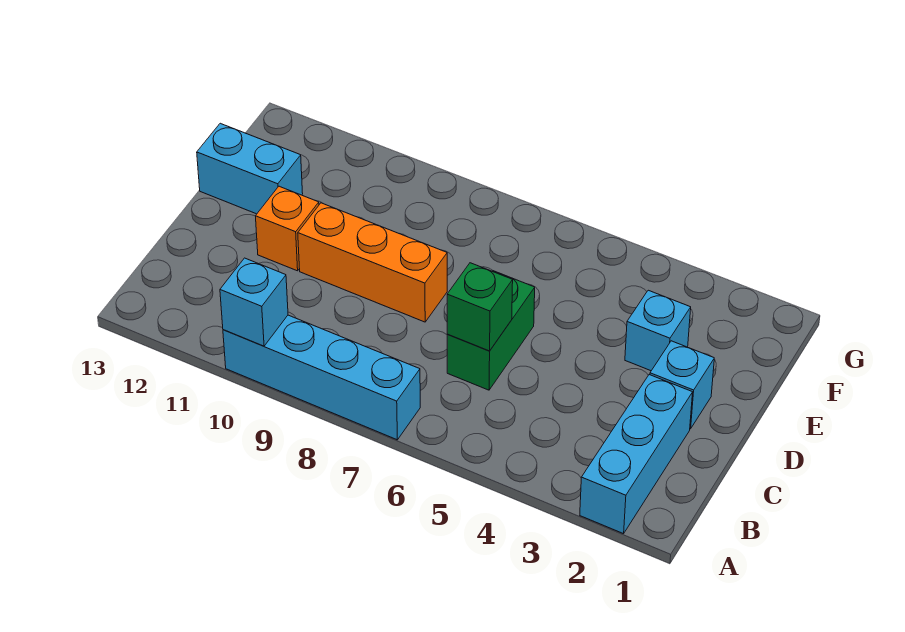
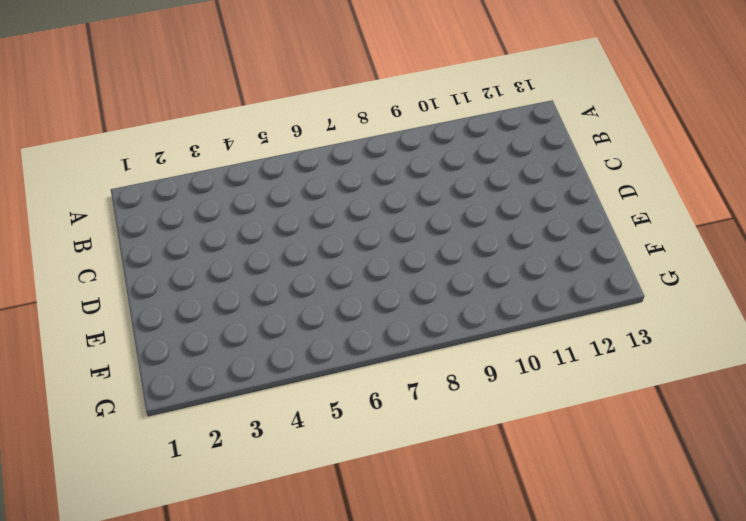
none -> cyan 1x3 brick [580,375,693,534]
none -> cyan 1x4 brick [223,315,420,440]

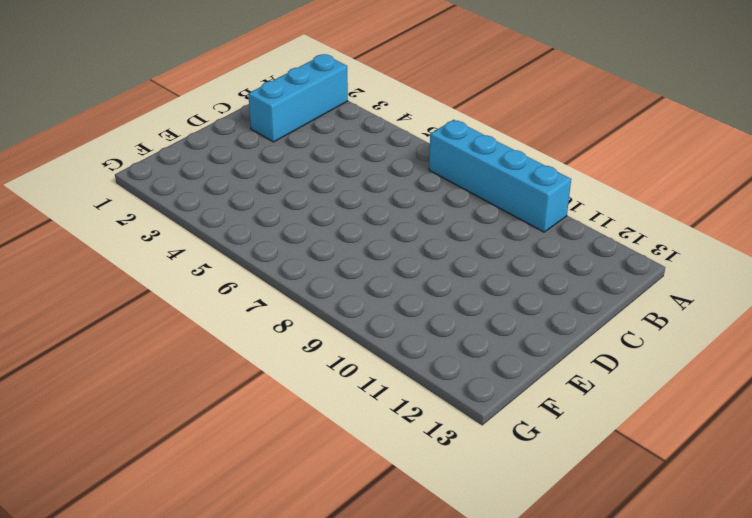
none -> green 1x2 brick [447,271,535,390]
none -> cyan 1x1 brick [650,341,714,429]

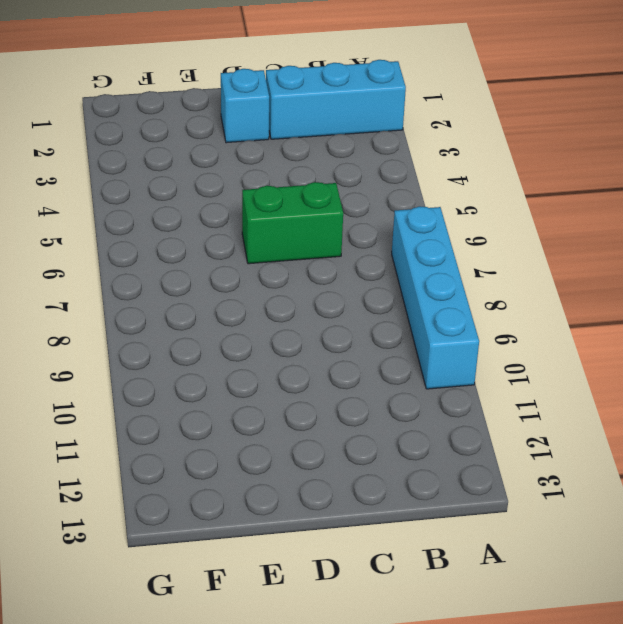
none -> orange 1x3 brick [298,203,447,322]
none -> orange 1x1 brick [256,186,319,271]

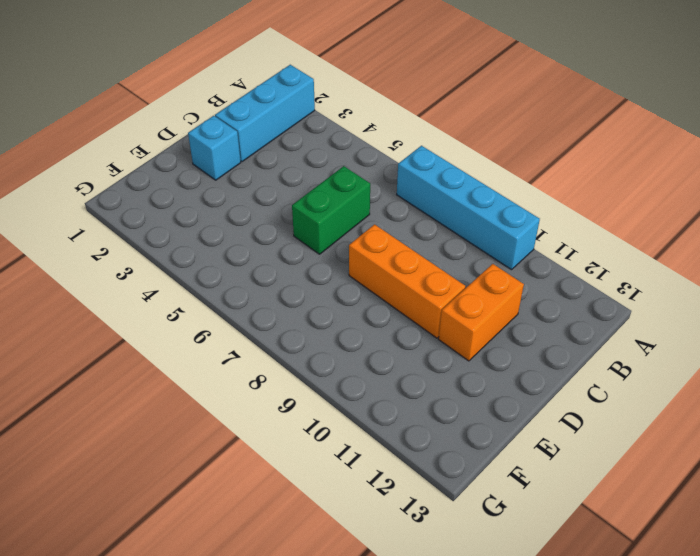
orange 1x2 brick [439,264,524,361] -> orange 1x1 brick [256,186,319,271]
none -> cyan 1x1 brick [625,290,691,371]
none -> cyan 1x2 brick [197,123,303,214]

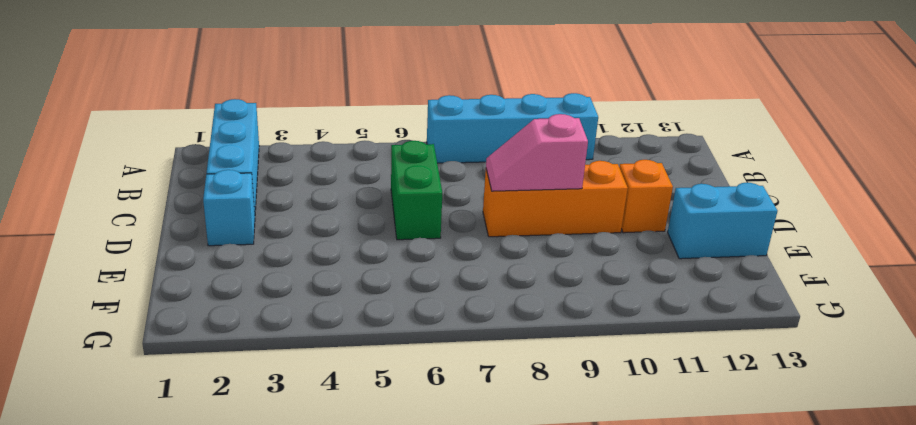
pink 1x2 slope [486,114,588,191] -> none
none -> cyan 1x1 brick [625,290,691,371]
none -> cyan 1x1 brick [220,258,288,346]

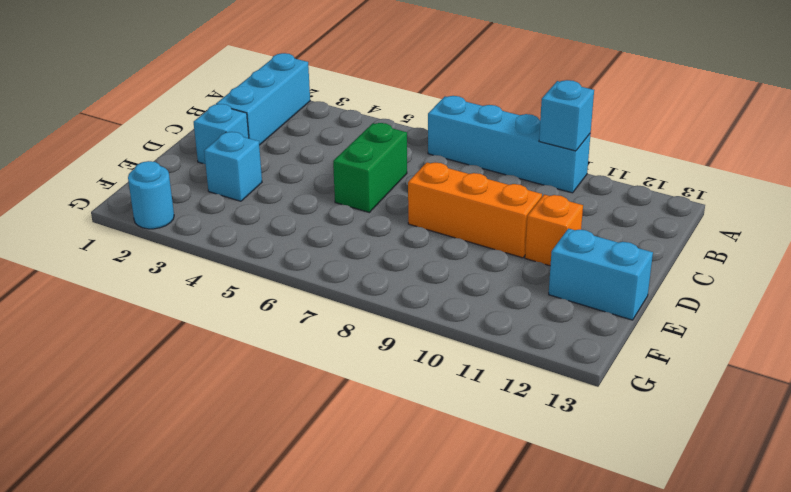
cyan 1x1 round brick [128,161,174,229] -> none
none -> green 1x1 brick [447,263,513,351]

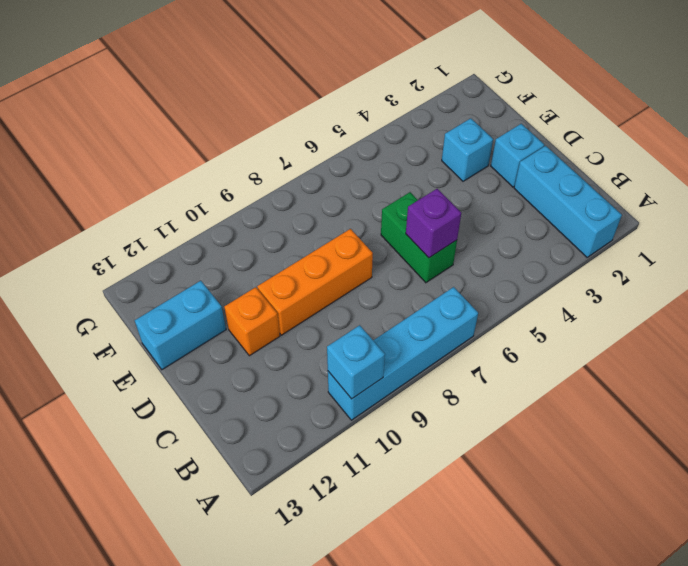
purple 1x1 brick [406,189,461,258] -> green 1x1 brick [447,263,513,351]

